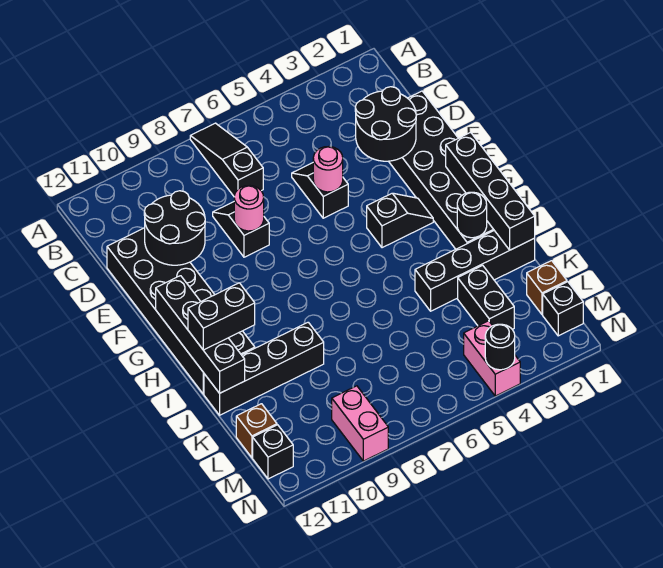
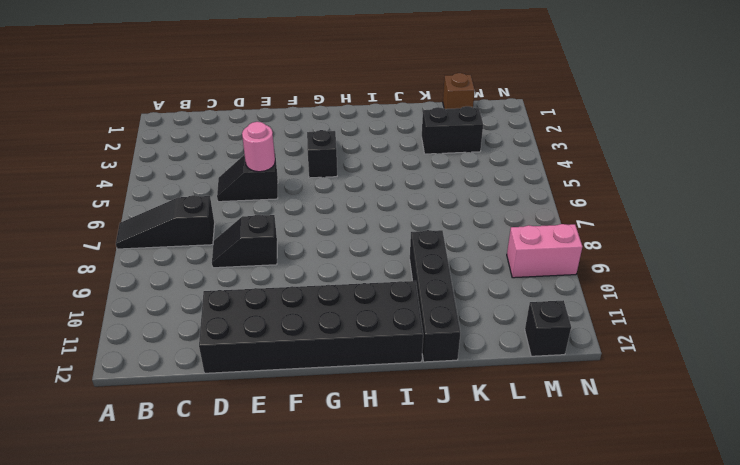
none -> black 2x6 brick [389,91,494,249]
none -> black 1x4 brick [415,231,535,311]
none -> brown 1x1 brick [236,404,277,458]

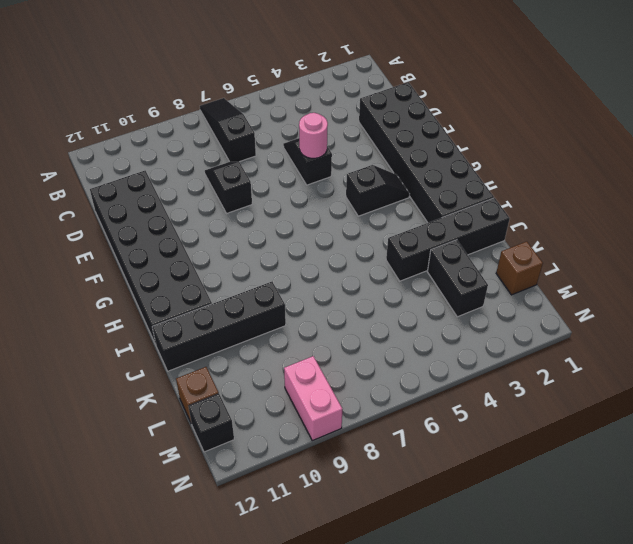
none -> black 1x1 brick [543,282,583,336]
none -> pink 1x2 brick [464,321,520,396]
none -> black 2x2 round brick [355,87,416,161]

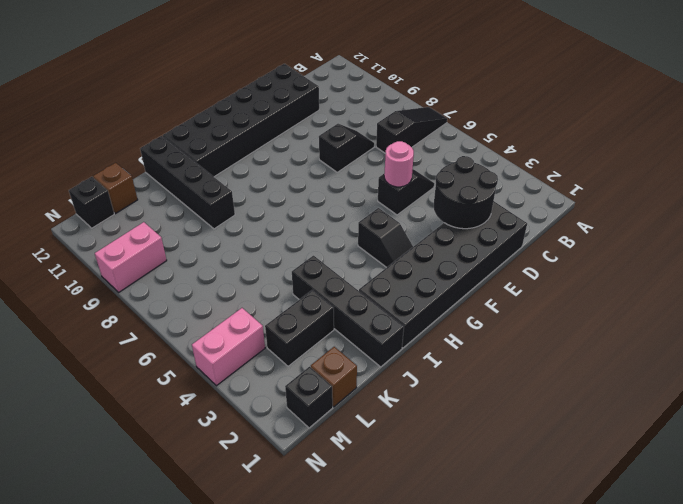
none -> black 2x2 round brick [144,191,205,265]
none -> pink 1x1 round brick [234,186,264,231]
none -> black 1x4 brick [446,132,535,250]

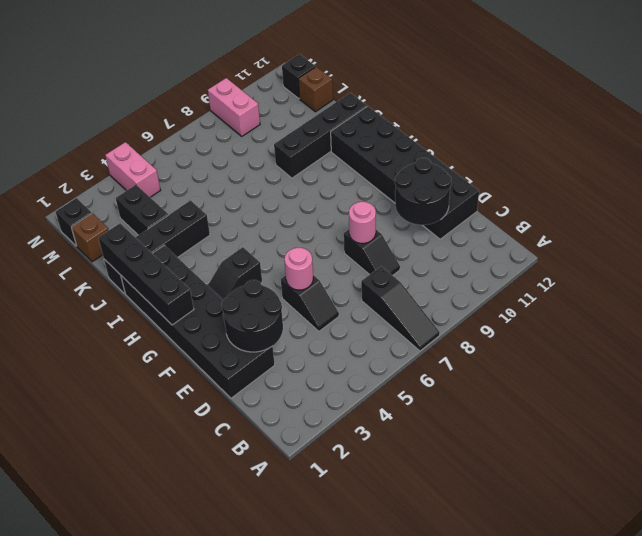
none -> black 1x4 brick [156,276,245,393]
none -> black 1x1 round brick [457,192,487,238]
none -> black 1x1 round brick [485,324,515,370]

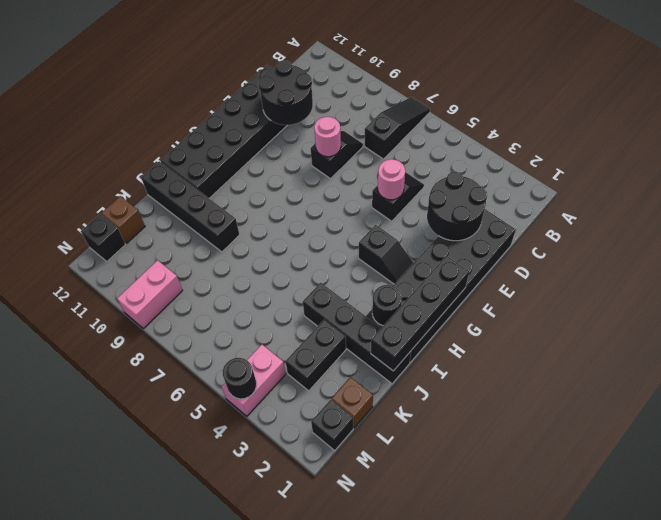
none -> black 1x4 brick [156,276,245,393]
none -> black 1x2 brick [188,283,255,350]

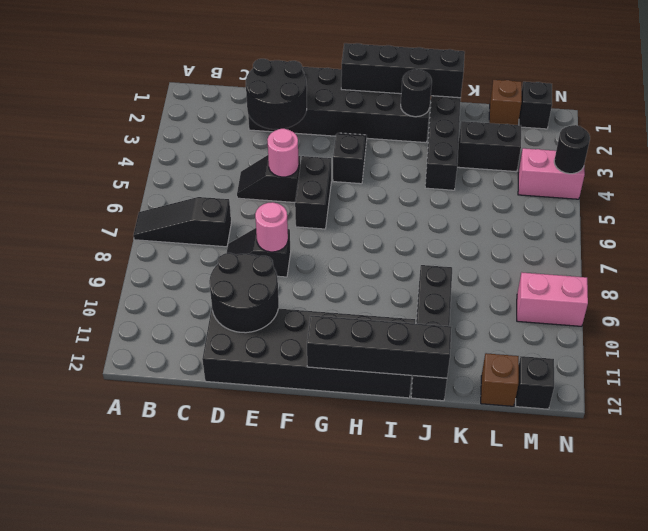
black 1x2 brick [295,156,331,229] -> black 1x2 brick moved to [188,283,255,350]

